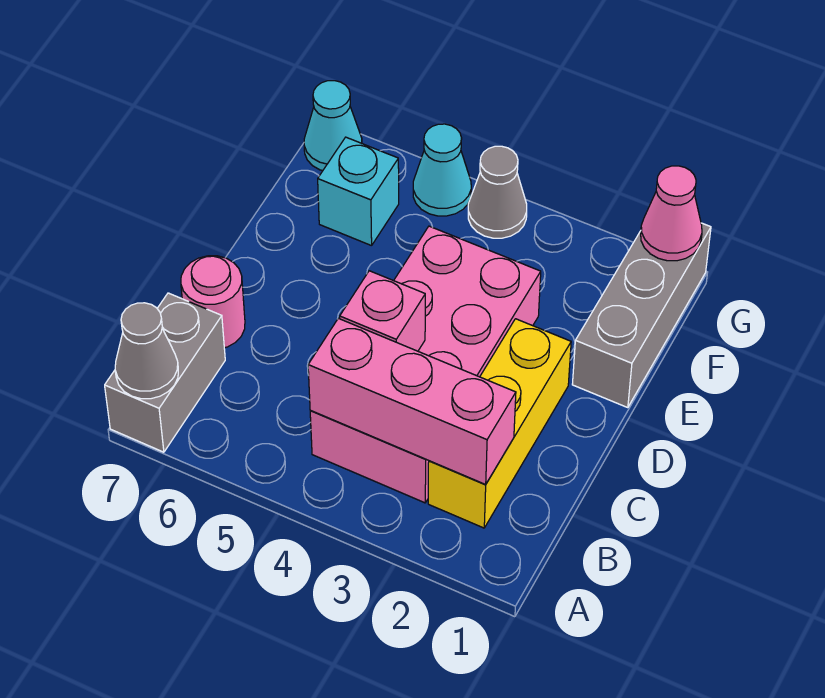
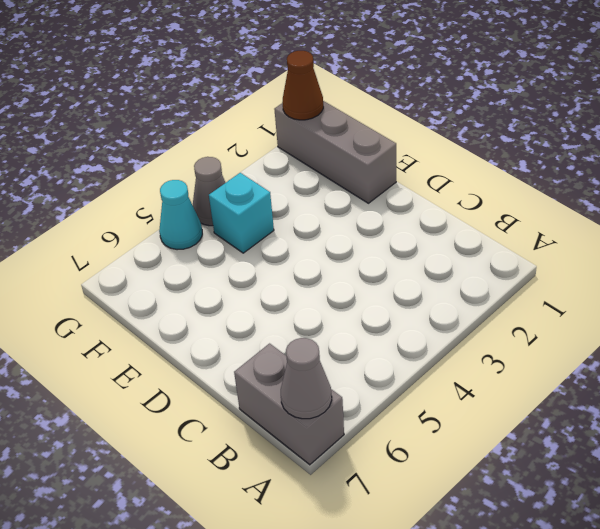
cyan 1x1 brick [209,173,274,253] -> cyan 1x1 brick moved to [318,137,399,246]
brown 1x1 cone [282,51,323,120] -> pink 1x1 cone [641,166,702,261]
none -> yellow 1x3 brick [428,319,571,528]
none -> pink 2x4 brick [310,226,541,503]
none -> pink 1x1 round brick [181,256,245,348]

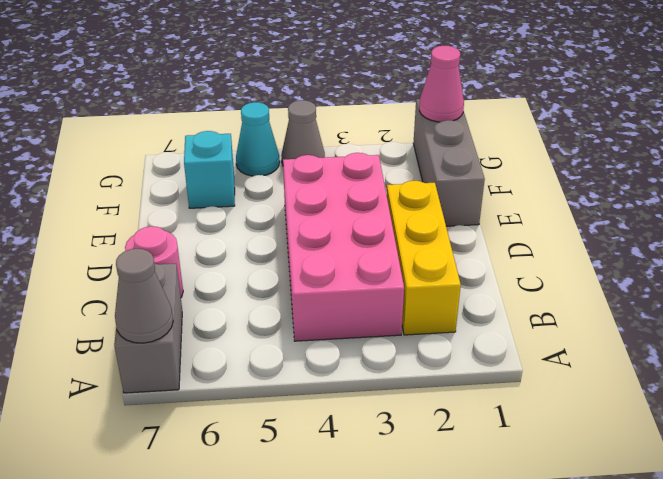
none -> cyan 1x1 cone [304,81,362,171]
none -> pink 1x3 brick [308,318,516,484]
none -> pink 1x1 brick [340,271,425,351]

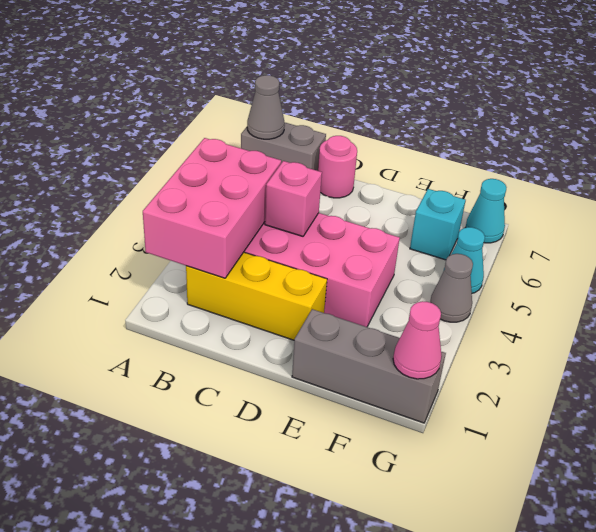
pink 2x3 brick [143,138,281,278] -> pink 1x3 brick [308,318,516,484]

